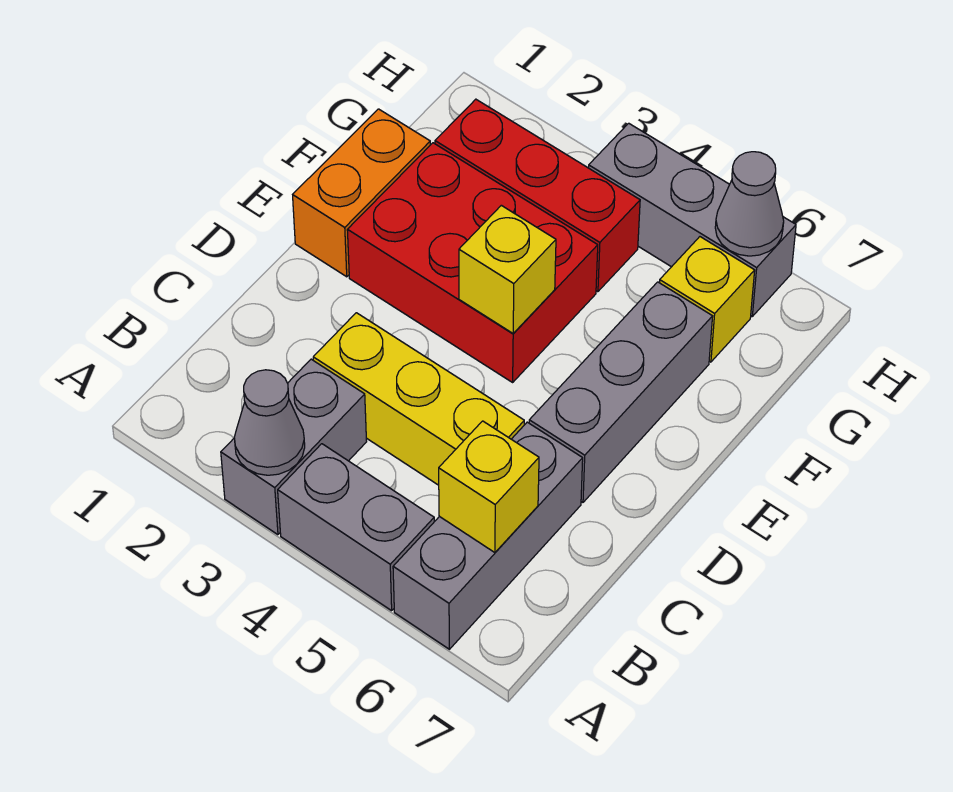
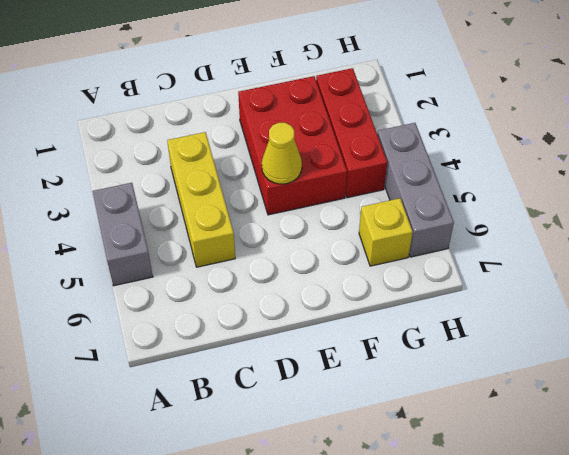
yellow 1x1 cone [262,123,302,184] -> yellow 1x1 brick [459,205,556,333]
none -> grey 1x2 brick [221,359,367,535]
none -> grey 1x3 brick [393,422,583,649]
none -> grey 1x3 brick [529,282,713,502]

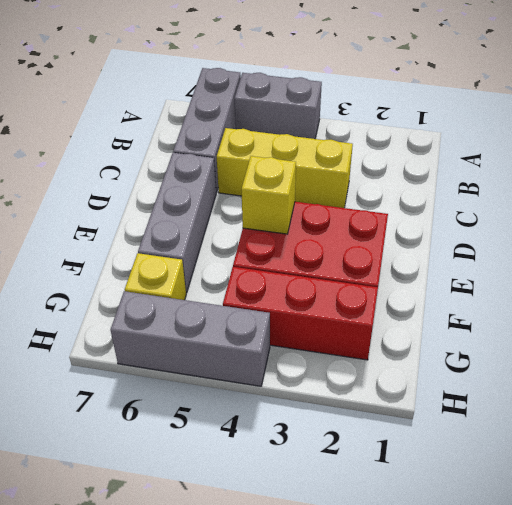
none -> grey 1x2 brick [221,359,367,535]
none -> orange 1x2 brick [293,109,430,277]
none -> grey 1x1 cone [234,370,305,475]

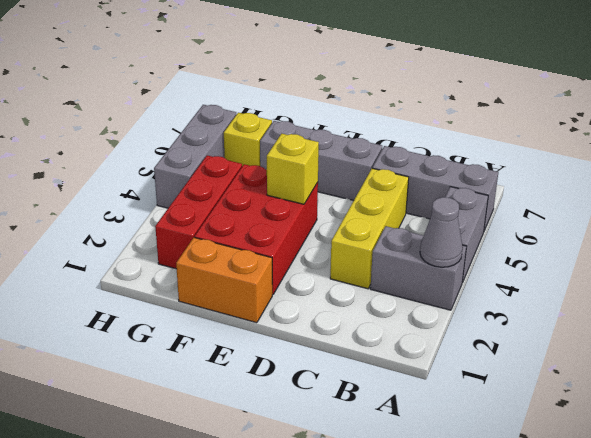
none -> yellow 1x1 brick [439,421,539,553]
none -> grey 1x1 cone [715,152,784,256]

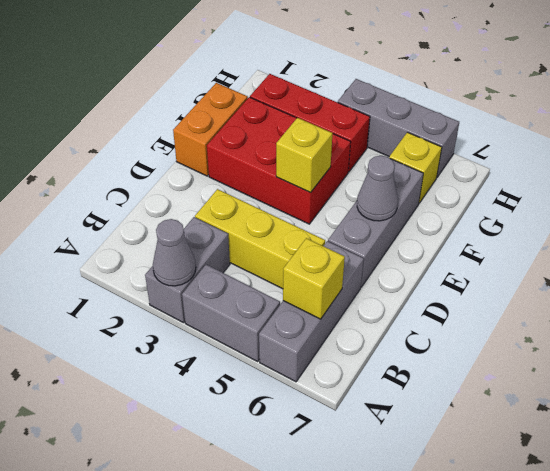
grey 1x1 cone [357,156,398,221] -> grey 1x1 cone moved to [715,152,784,256]

